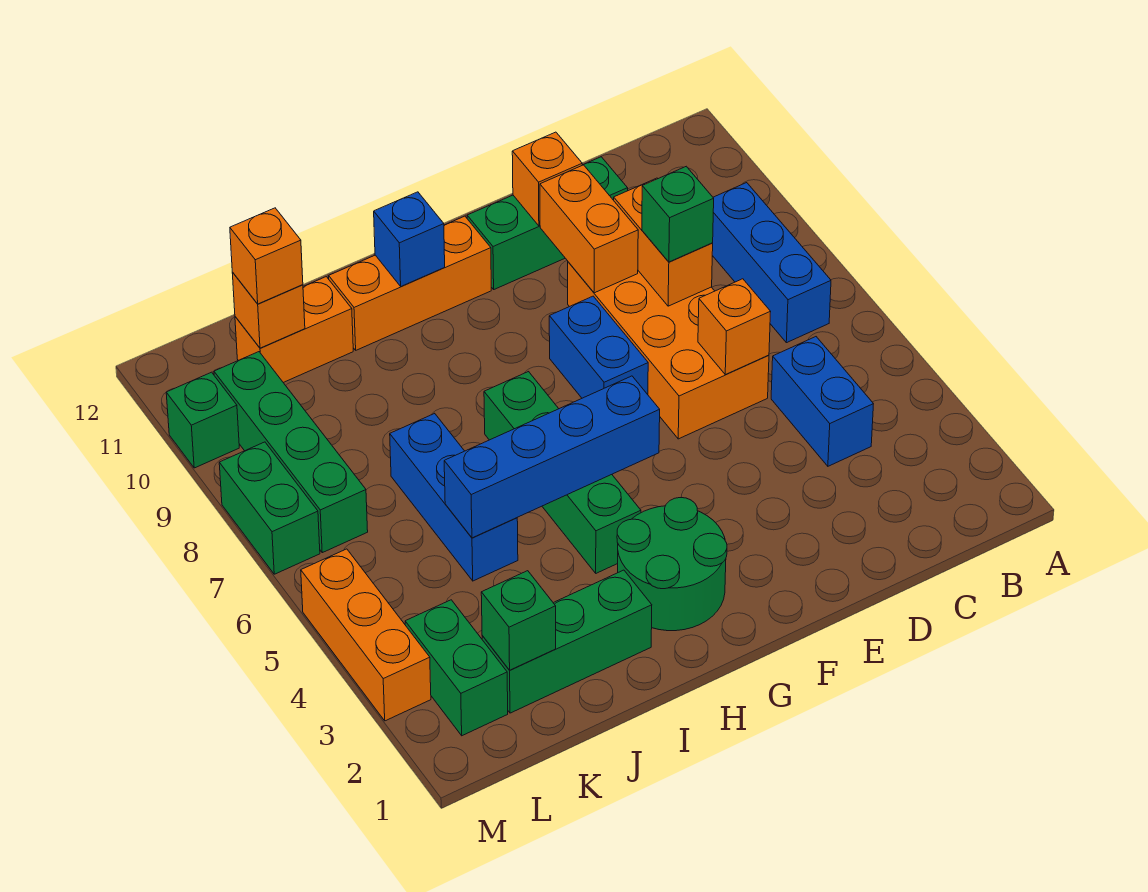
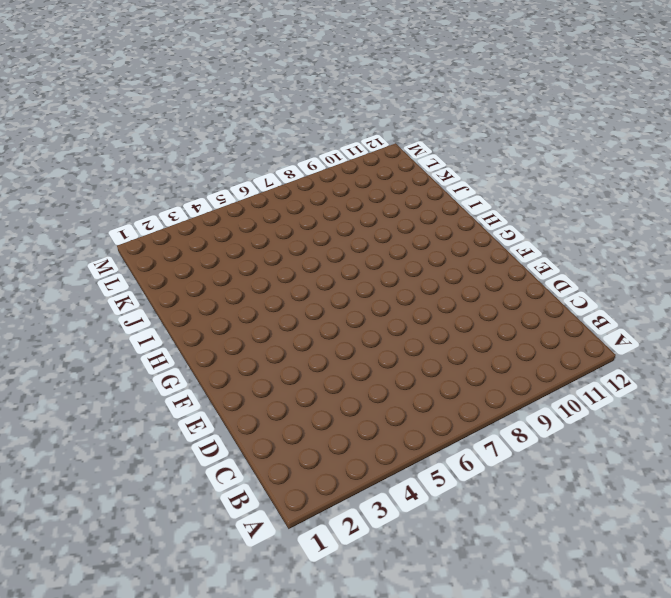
none -> blue 1x3 brick [712,183,831,343]
none -> blue 1x2 brick [771,337,873,466]
none -> orange 2x4 brick [568,262,769,439]

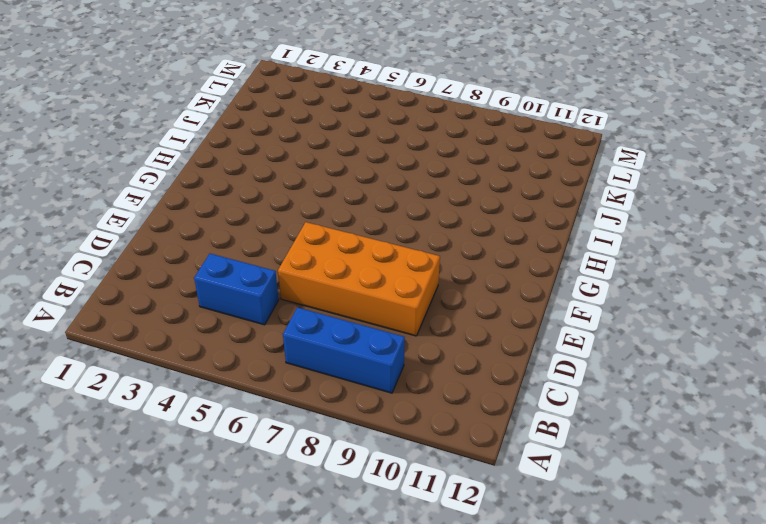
none -> green 1x3 brick [467,157,628,289]
none -> blue 1x2 brick [549,296,648,398]
none -> green 2x2 round brick [617,498,727,631]

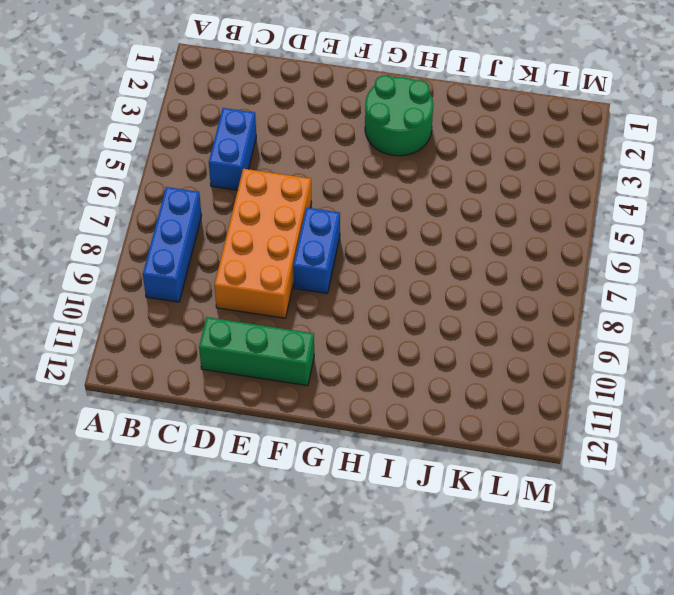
none -> orange 1x3 brick [329,216,491,350]
none -> green 1x4 brick [484,372,641,573]
none -> green 1x3 brick [482,570,652,713]

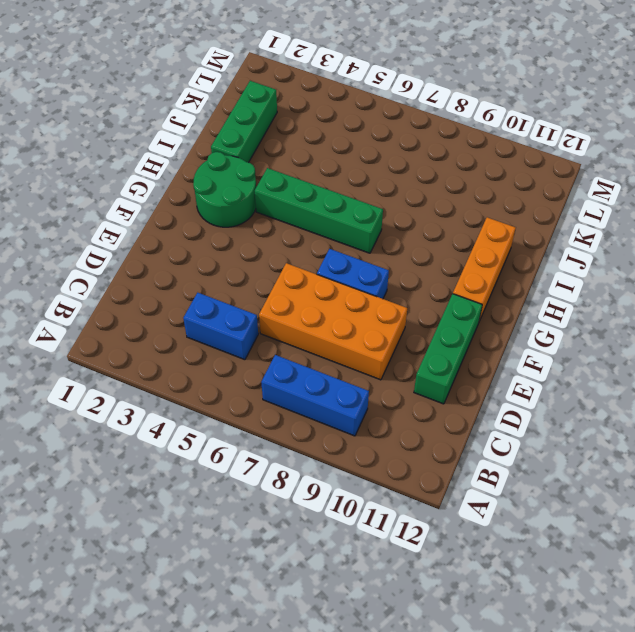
none -> blue 1x3 brick [390,413,518,581]
none -> orange 1x2 brick [235,277,353,383]
none -> green 1x2 brick [405,600,508,736]

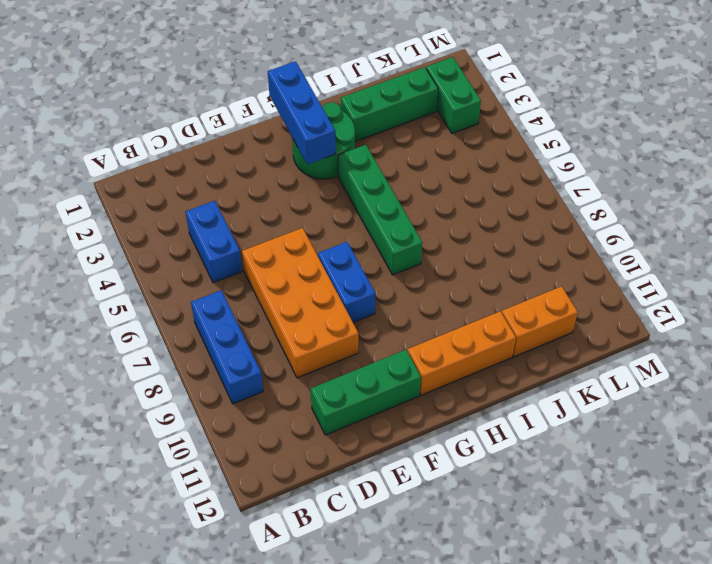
blue 1x3 brick [268,61,336,164] -> blue 1x3 brick moved to [390,413,518,581]
none -> green 1x4 brick [214,352,368,553]
none -> orange 1x3 brick [301,549,431,721]
none -> green 1x2 brick [219,442,320,574]

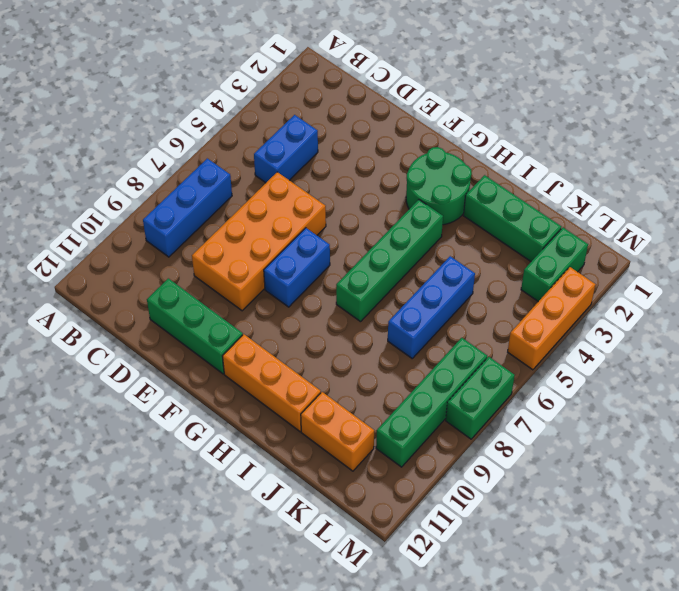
none -> green 1x1 brick [166,372,239,468]
none -> orange 1x1 brick [698,279,771,375]
none -> orange 1x2 brick [614,178,713,306]

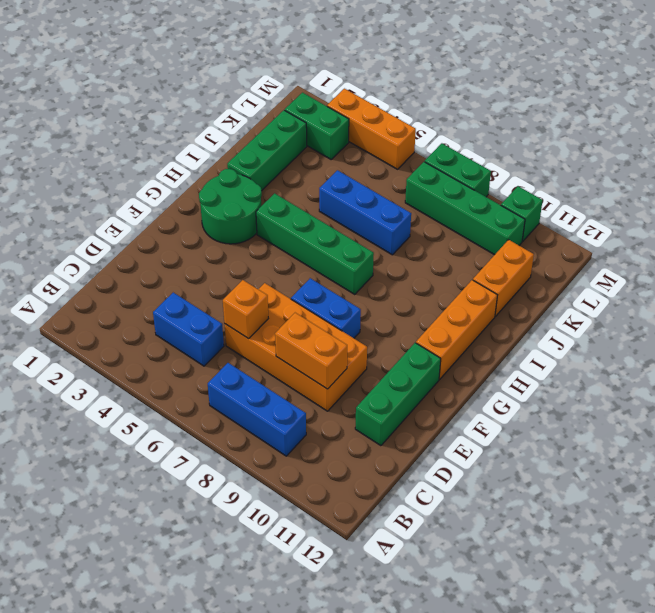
none -> orange 1x2 brick [540,165,638,293]
none -> orange 1x1 brick [512,132,582,226]
none -> blue 1x4 brick [444,376,660,538]

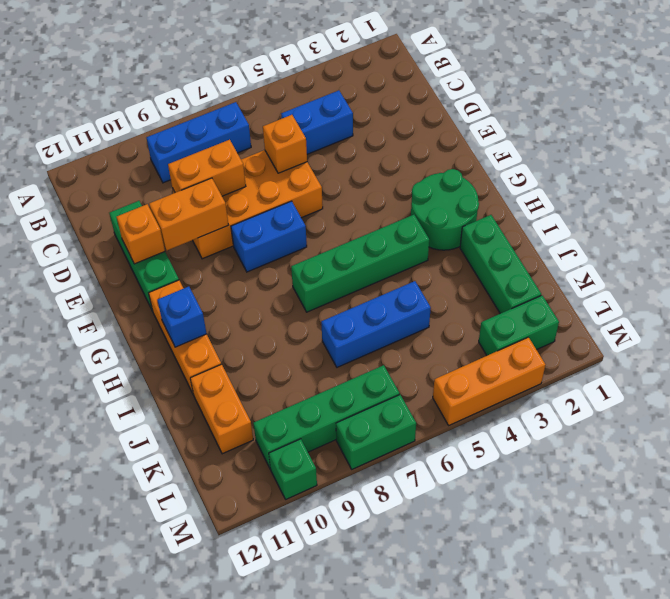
none -> blue 1x4 brick [444,376,660,538]
none -> green 1x1 brick [481,571,556,670]
none -> orange 1x1 brick [232,272,305,348]

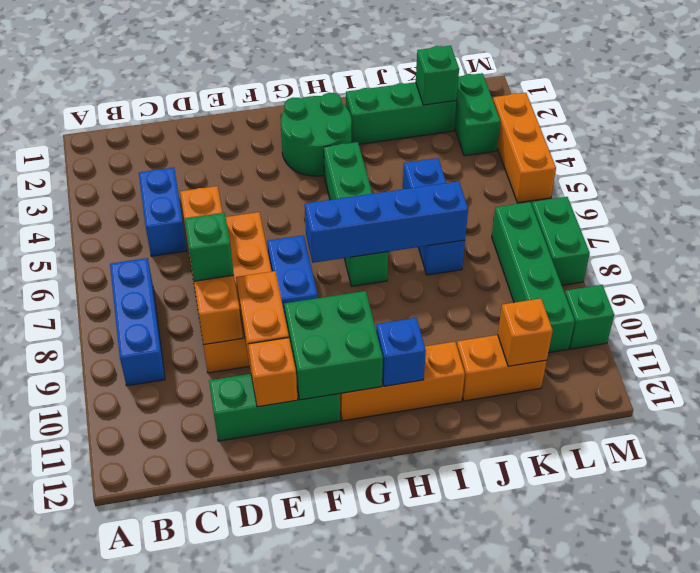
green 2x2 brick [284,291,383,400] -> none
blue 1x4 brick [305,181,468,263] -> blue 1x4 brick moved to [444,376,660,538]
none -> orange 1x1 brick [230,208,303,304]

